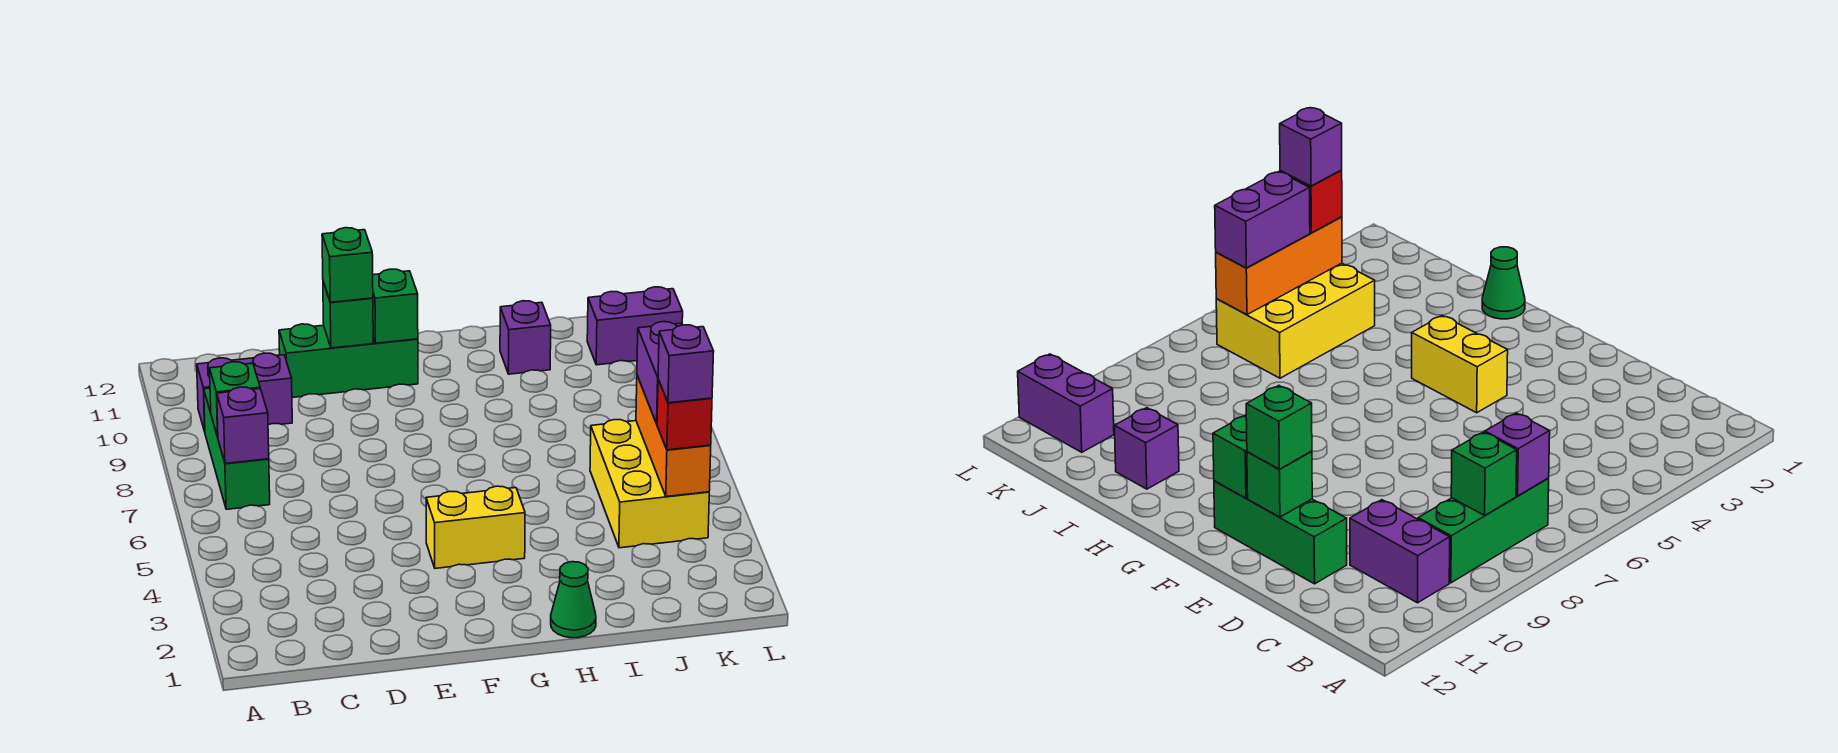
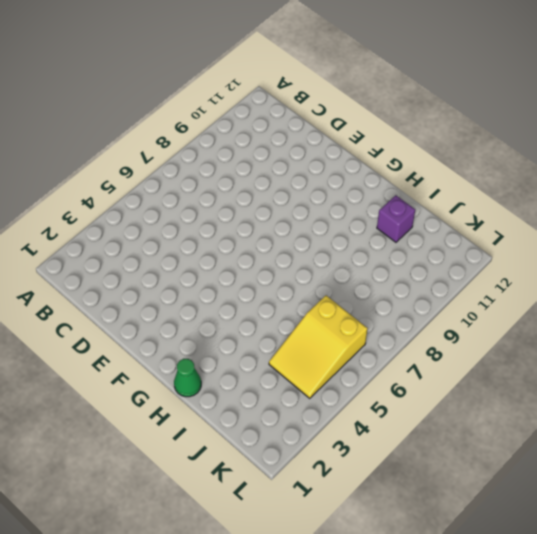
yellow 2x3 slope [269,295,368,398] -> yellow 2x3 brick [590,420,709,548]
none -> green 1x3 brick [204,388,270,509]
none -> purple 1x2 brick [197,353,292,431]
none -> green 1x3 brick [279,324,418,397]

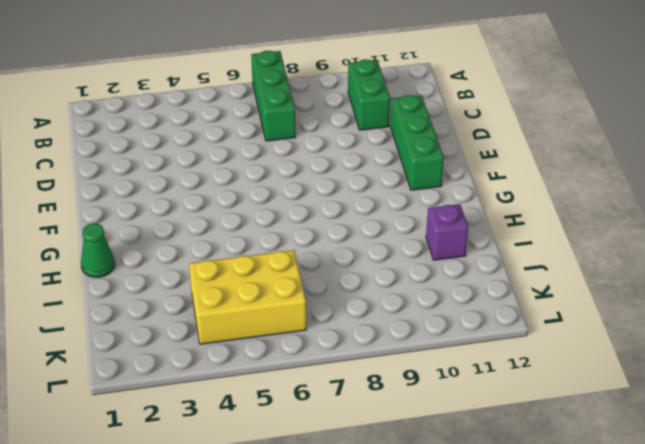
green 1x3 brick [251,51,296,141] -> green 1x3 brick turned to [204,388,270,509]
green 1x2 brick [348,59,390,130] -> purple 1x2 brick [197,353,292,431]
none -> yellow 1x2 brick [426,486,525,568]
none -> purple 1x2 brick [587,287,683,365]
none -> purple 1x1 brick [217,387,269,464]

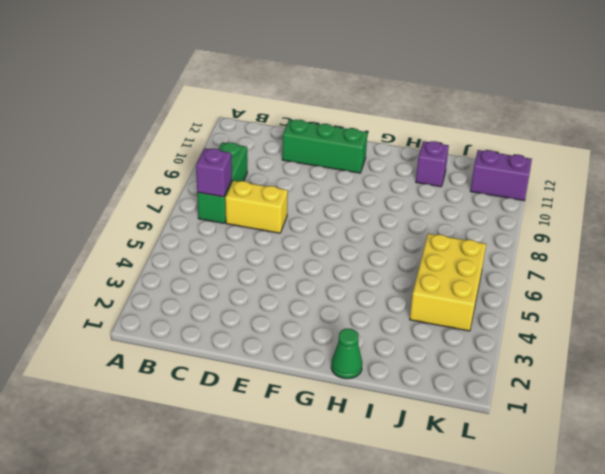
yellow 1x2 brick [225,181,288,233] -> yellow 1x2 brick moved to [426,486,525,568]
none -> purple 1x2 brick [197,353,292,431]
none -> green 1x1 brick [210,362,260,437]
none -> green 1x1 brick [323,282,373,348]

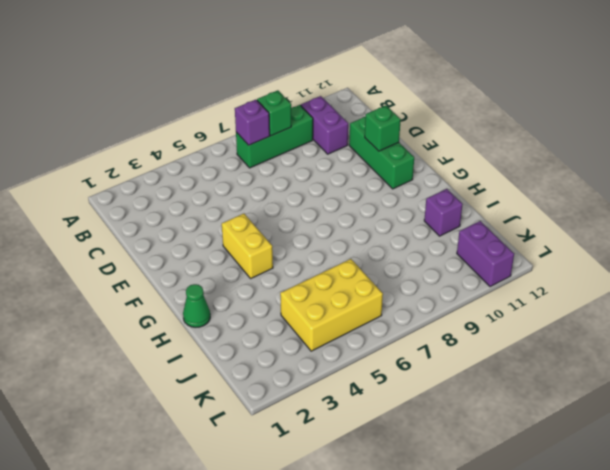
none -> green 1x1 brick [373,269,418,343]
none -> orange 1x3 brick [636,376,711,497]
none -> green 1x1 brick [322,228,373,302]

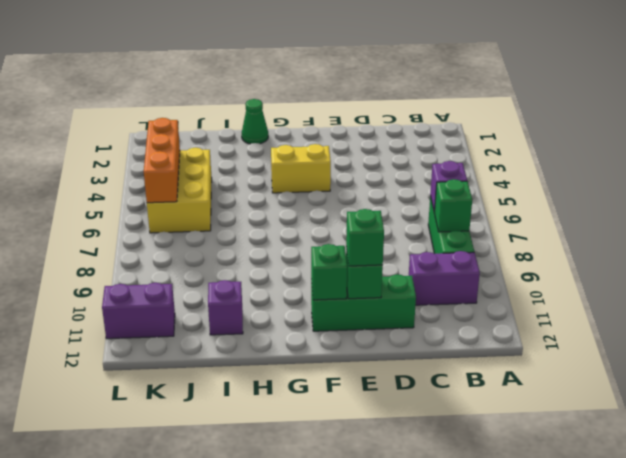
none -> red 1x1 brick [657,379,712,450]
none -> purple 1x2 brick [637,322,682,424]
none -> purple 1x1 brick [658,325,714,403]

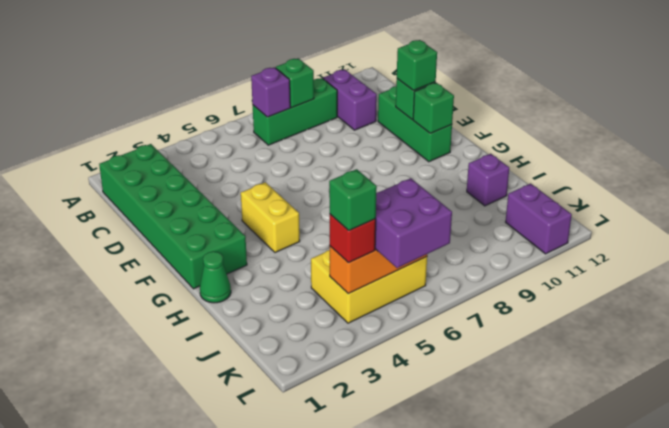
green 2x6 brick [99,144,247,289] -> none
green 1x1 brick [329,169,377,231] -> purple 1x1 brick [658,325,714,403]
purple 2x2 brick [375,178,452,268] -> purple 1x2 brick [637,322,682,424]

